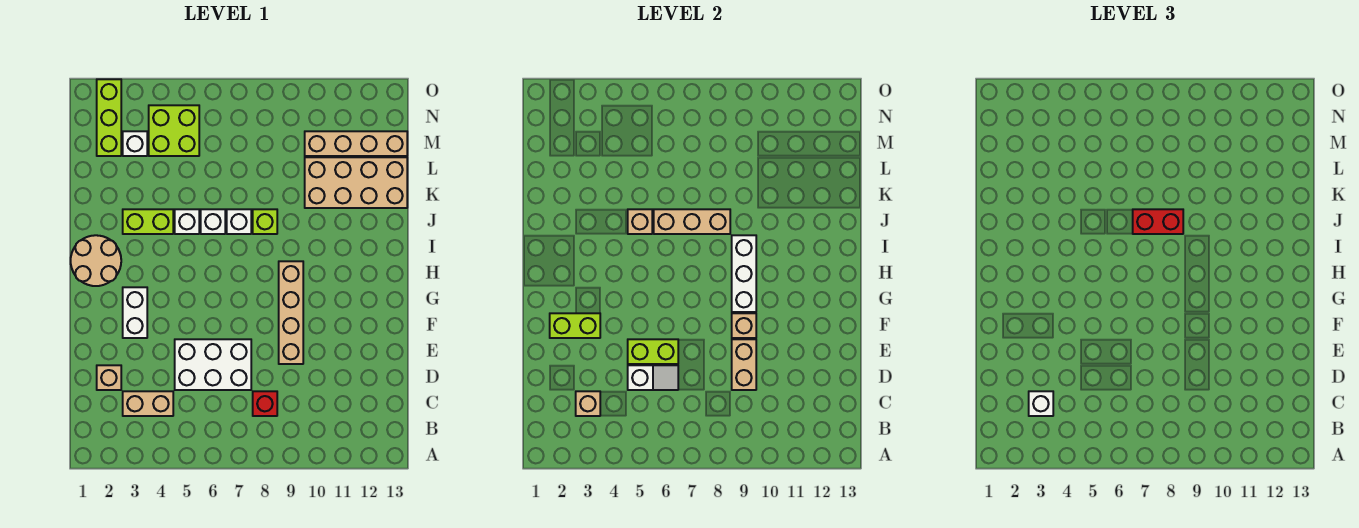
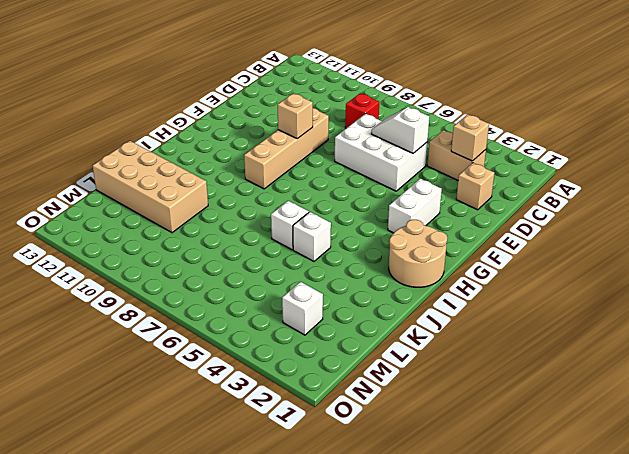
none -> lime 1x2 brick [123,209,173,234]
none -> white 1x1 brick [227,209,251,234]
none -> lime 1x1 brick [253,209,277,234]

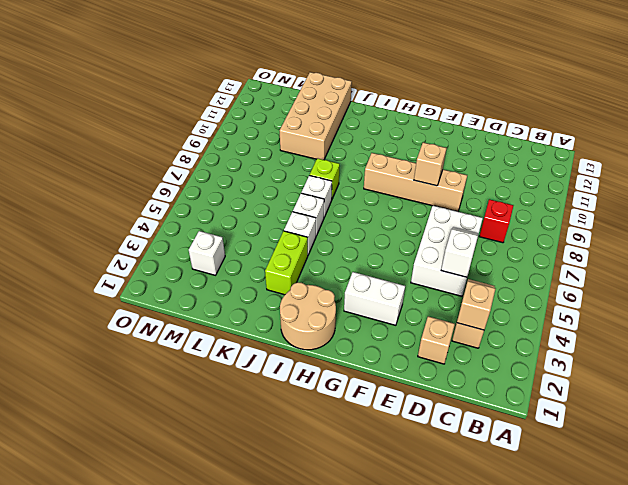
none -> lime 1x3 brick [97,79,121,156]
none -> lime 2x2 brick [149,105,199,156]
none -> tan 1x4 brick [305,131,407,156]

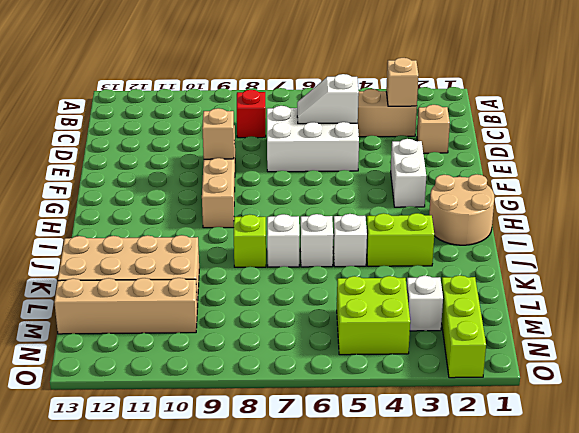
none -> tan 1x2 brick [732,339,756,390]
none -> lime 1x2 brick [628,339,678,364]
none -> lime 1x2 brick [550,313,600,338]

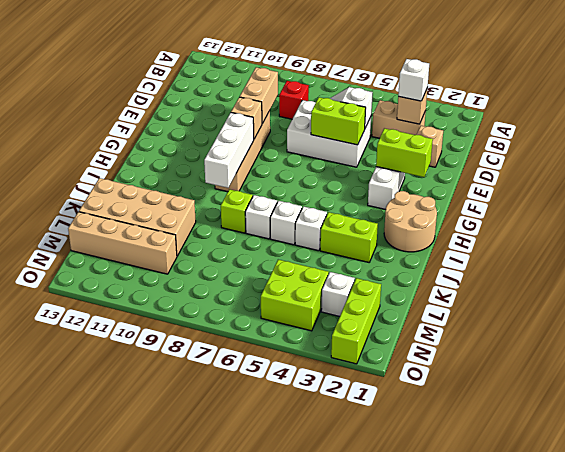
none -> tan 1x1 brick [628,209,652,234]
none -> tan 1x3 brick [654,209,730,234]
none -> red 1x2 brick [1133,209,1183,234]

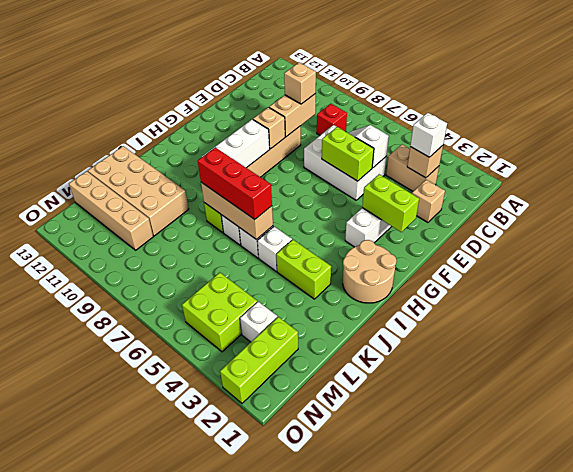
tan 1x1 brick [284,62,316,104] -> tan 1x1 brick moved to [628,209,652,234]
red 1x3 brick [198,147,272,219] -> red 1x2 brick [1133,209,1183,234]

